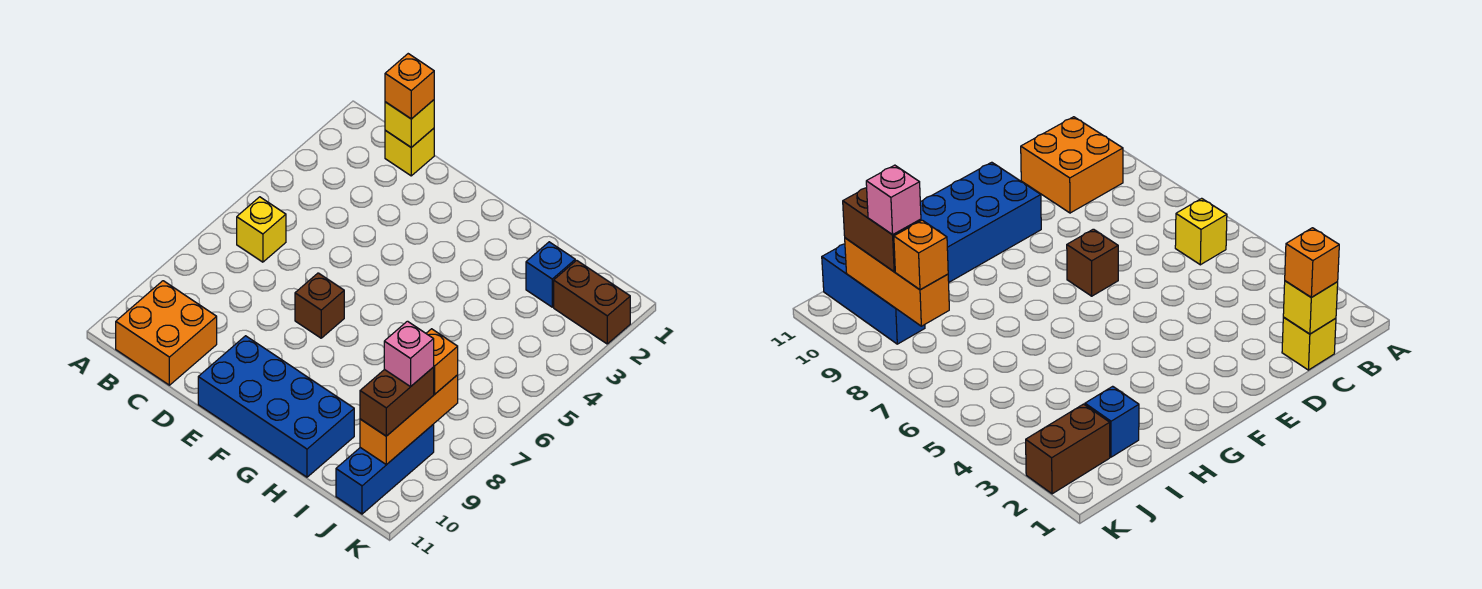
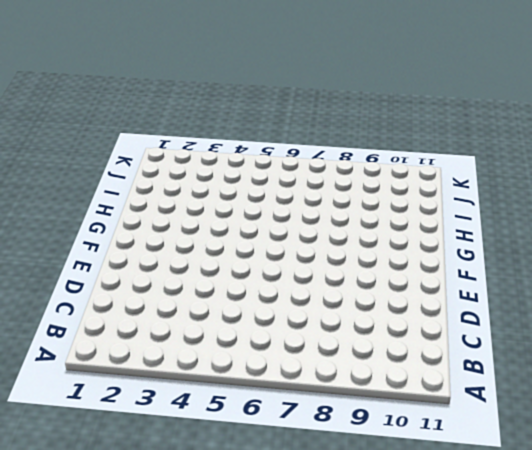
none -> yellow 1x1 brick [237,197,286,262]
none -> orange 2x2 brick [116,281,217,385]
none -> yellow 1x1 brick [385,128,434,176]

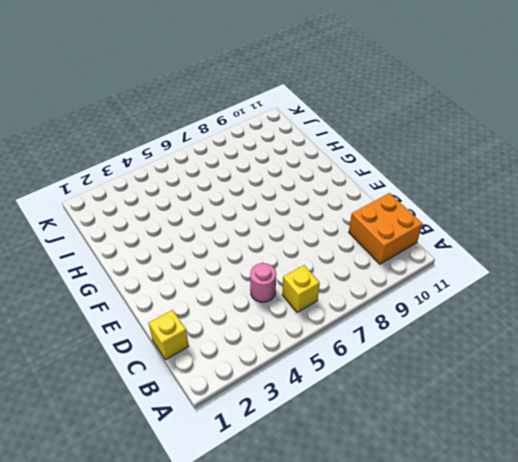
pink 1x1 round brick [250,263,276,302] -> none
none -> brown 1x1 brick [295,273,344,338]
none -> blue 2x4 brick [198,336,354,477]
none -> blue 1x1 brick [526,242,575,307]

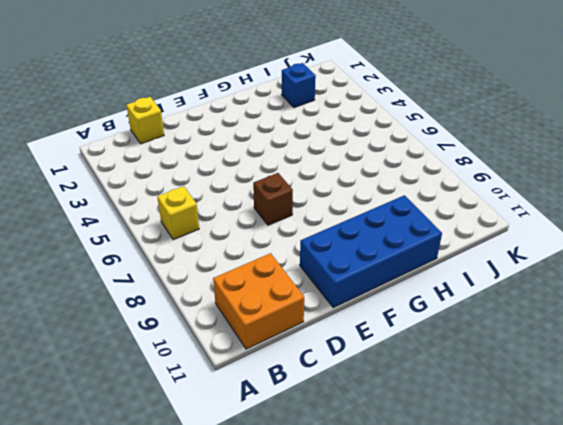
none -> brown 1x2 brick [554,260,630,344]
none -> blue 1x3 brick [336,425,434,514]
none -> yellow 1x1 brick [385,100,434,147]

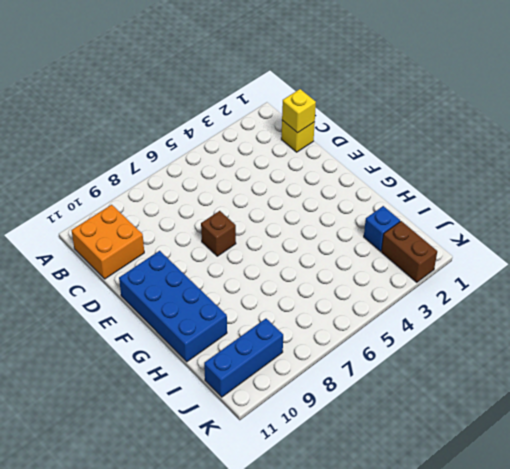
none -> yellow 1x1 brick [237,197,286,262]
none -> orange 1x3 brick [360,375,458,465]
none -> orange 1x1 brick [385,54,434,119]

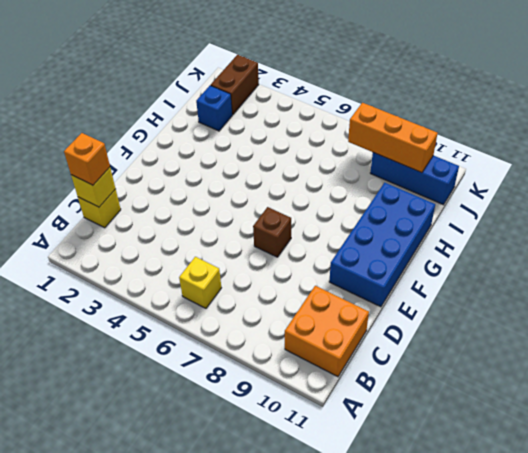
none -> orange 1x1 brick [426,329,458,394]
none -> brown 1x2 brick [360,367,434,436]
none -> pink 1x1 brick [384,321,434,387]

